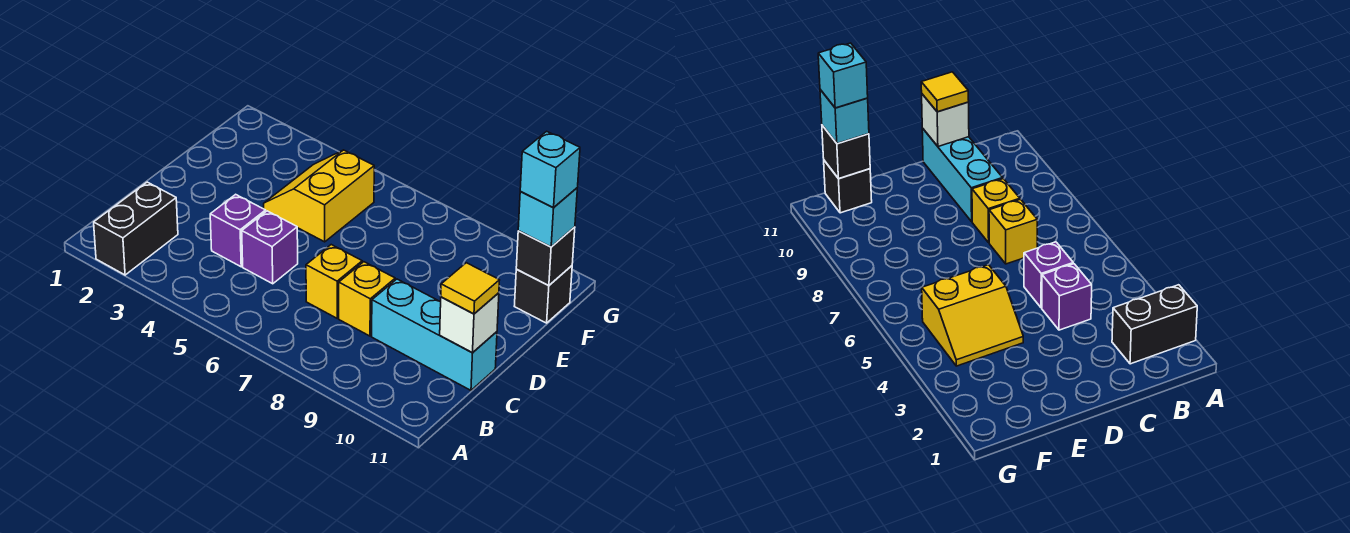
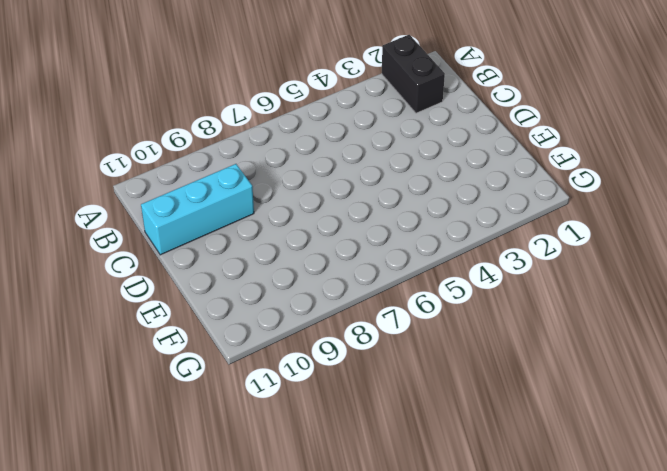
none -> purple 1x1 brick [210,194,266,267]
none -> purple 1x1 brick [242,211,298,284]
none -> yellow 1x1 brick [306,245,362,318]

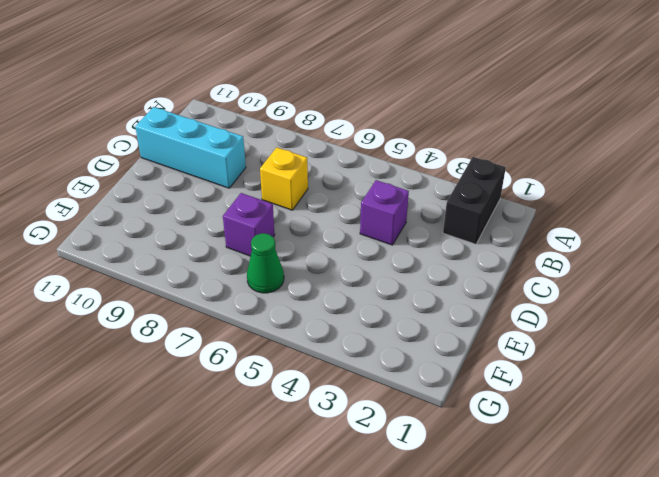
purple 1x1 brick [223,193,275,256] -> purple 1x1 brick moved to [242,211,298,284]
green 1x1 cone [247,233,284,293] -> none
none -> yellow 1x1 brick [339,262,395,336]
none -> yellow 2x2 slope [264,150,374,242]
none -> black 1x1 brick [514,266,572,323]

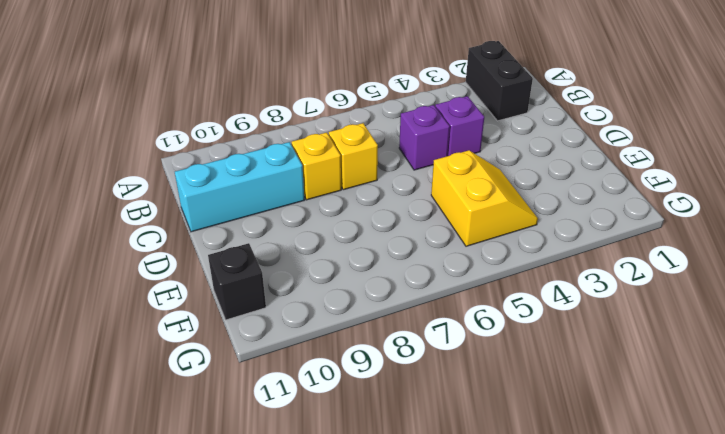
none -> white 1x1 brick [440,293,499,353]
none -> black 1x1 brick [516,227,575,286]
none -> yellow 1x1 tile [441,263,500,314]

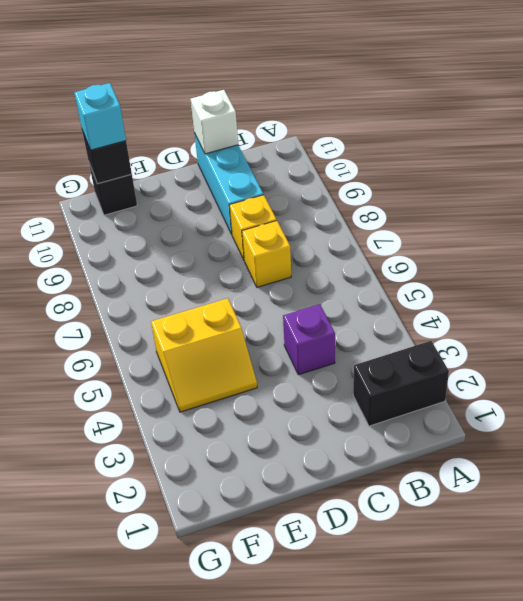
none -> purple 1x1 brick [242,211,298,284]
none -> yellow 1x1 tile [441,263,500,314]
none -> cyan 1x1 brick [520,131,580,207]

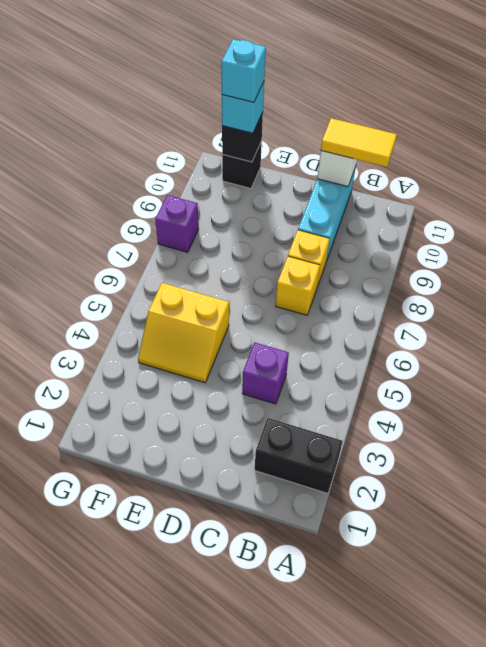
yellow 1x2 tile [321,118,397,167] -> yellow 1x1 tile [441,263,500,314]
purple 1x1 brick [155,195,199,252] -> purple 1x1 brick moved to [242,211,298,284]

